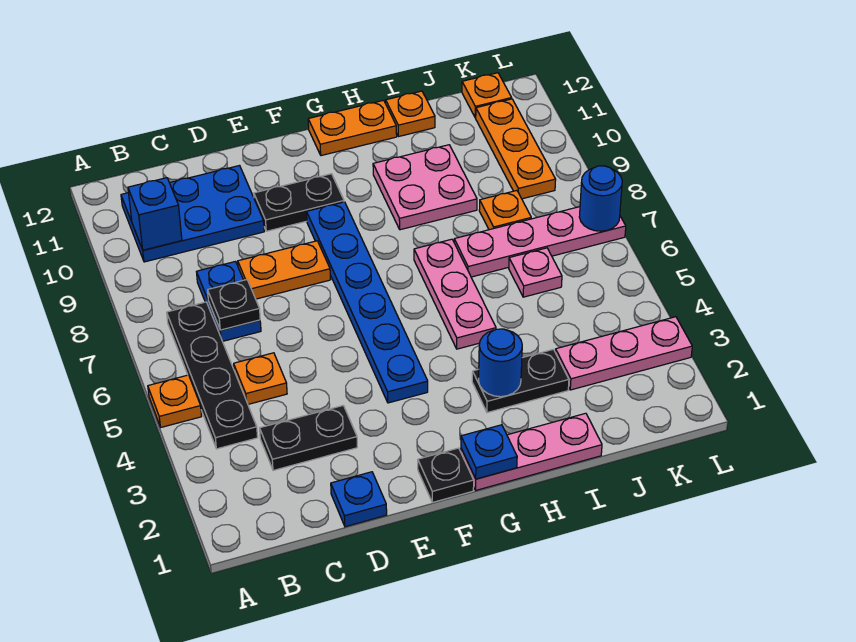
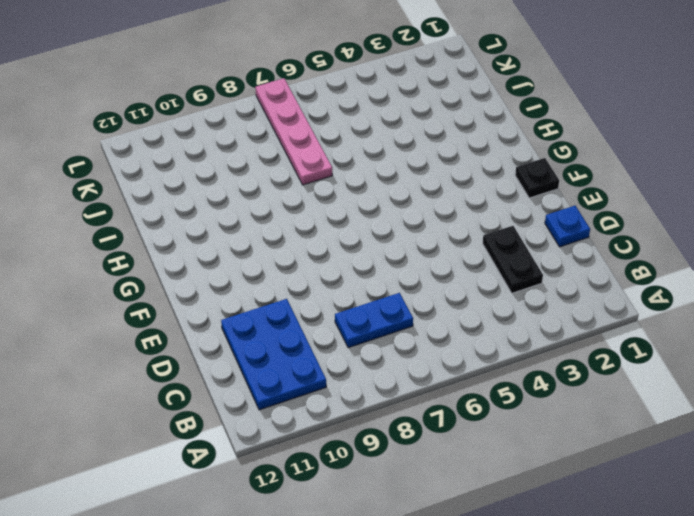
none -> orange 1x1 plate [148,375,202,427]
none -> black 1x4 plate [167,302,258,449]
none -> orange 1x1 plate [234,353,287,404]

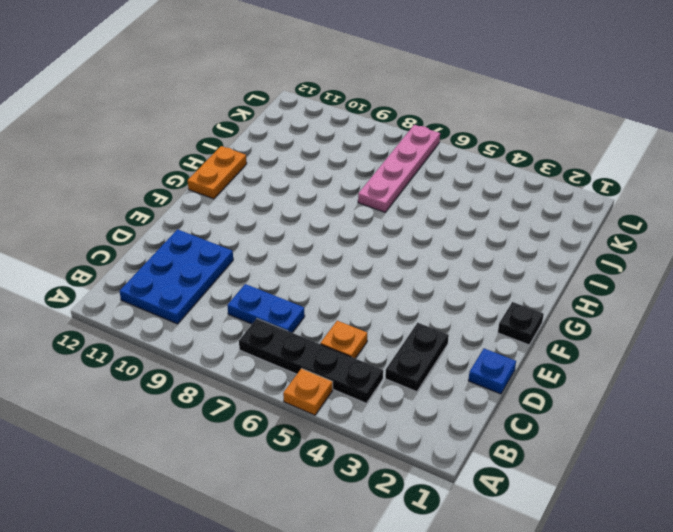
none -> orange 1x2 plate [238,241,331,299]
none -> black 1x2 plate [254,174,344,231]
none -> blue 1x6 plate [307,202,428,403]

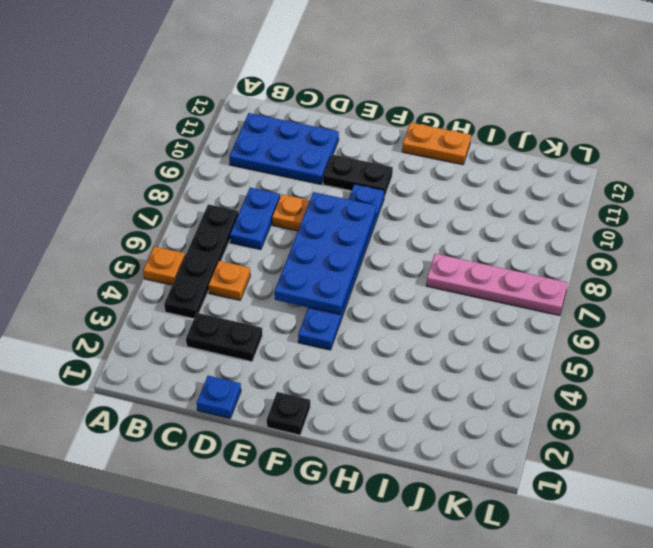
blue 2x4 plate [274,192,376,314] -> none
none -> pink 1x3 plate [461,413,602,490]
none -> black 1x2 plate [472,349,569,413]
none -> pink 1x3 plate [414,239,496,349]

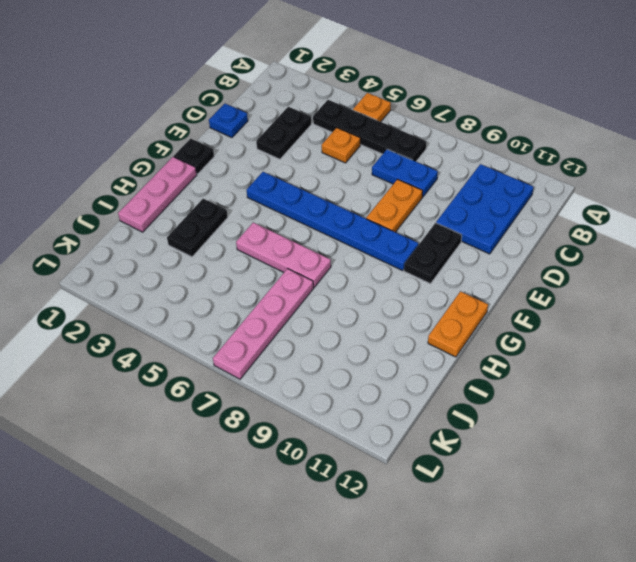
none -> pink 2x2 plate [373,145,477,230]
none -> orange 1x1 plate [386,91,435,137]
none -> pink 1x3 plate [555,317,692,390]

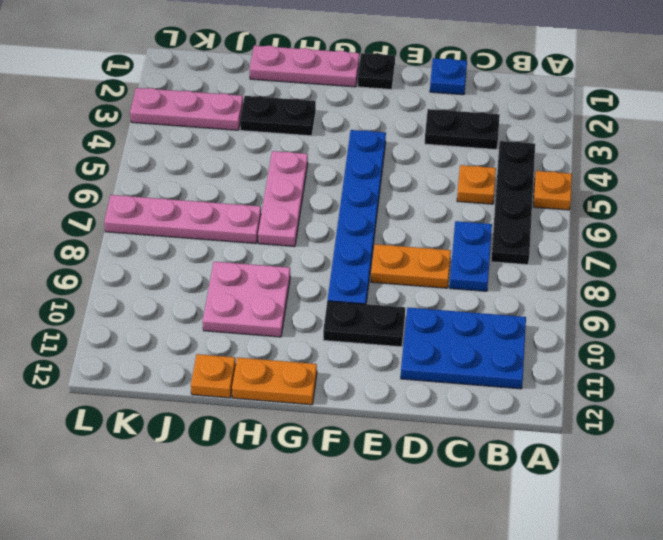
none -> pink 1x1 plate [509,248,562,297]
none -> orange 1x1 plate [479,191,531,230]
none -> orange 1x3 plate [476,99,556,199]

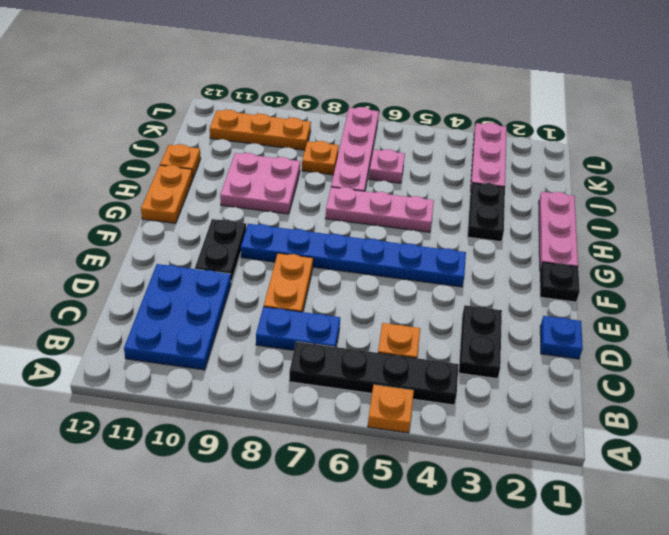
none -> orange 1x1 plate [462,73,512,118]
none -> blue 1x1 brick [128,178,182,250]
none -> black 1x1 plate [208,280,260,330]

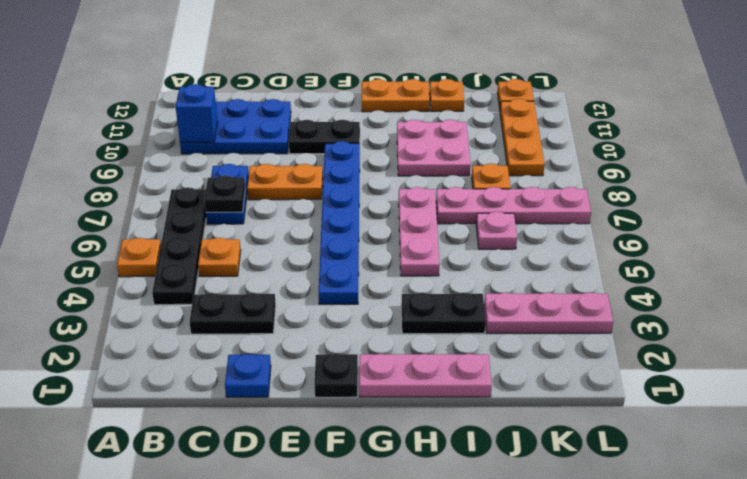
none -> blue 1x1 plate [461,425,517,479]
none -> blue 1x1 round brick [479,329,522,397]
none -> blue 1x1 round brick [579,166,622,231]

